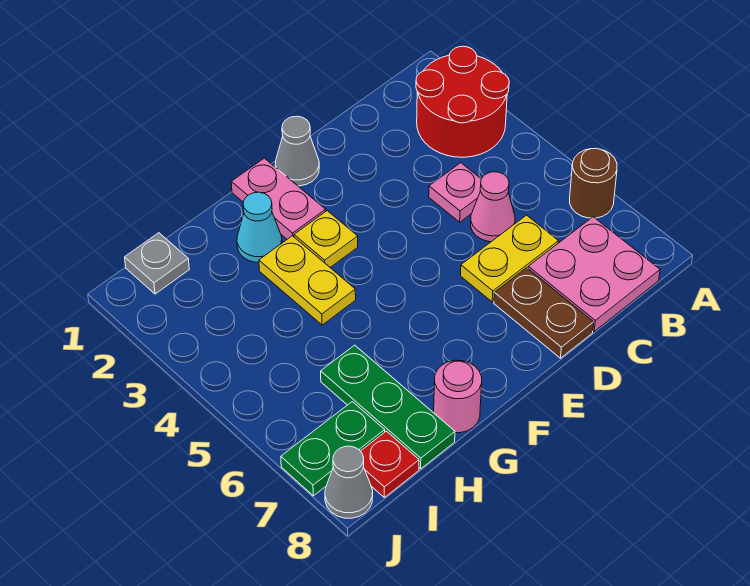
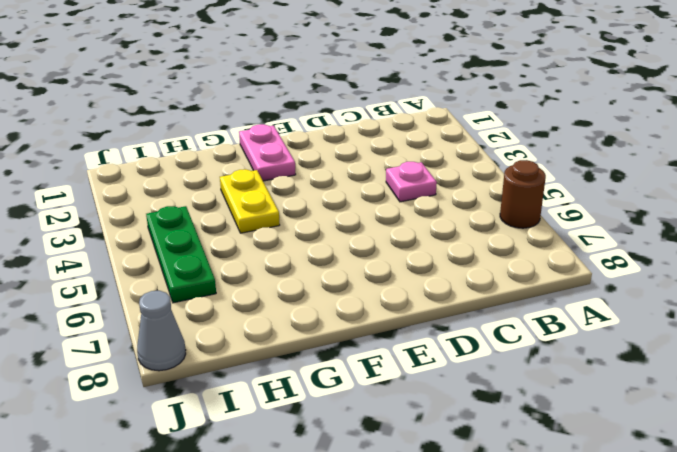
green 1x3 plate [146,206,216,303] -> green 1x3 plate moved to [321,345,455,469]
none -> red 2x2 round brick [416,46,509,157]
none -> pink 2x2 plate [528,217,660,331]
none -> pink 1x1 cone [471,172,515,242]

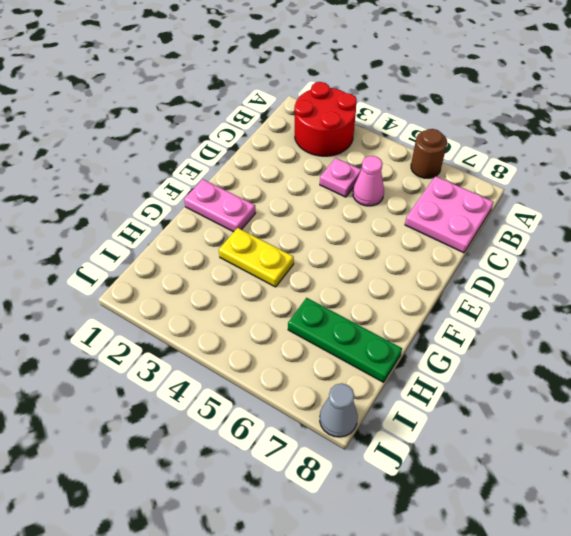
none -> yellow 1x2 plate [460,215,558,302]
none -> brown 1x2 plate [494,268,594,358]
none -> grey 1x1 cone [275,116,319,186]

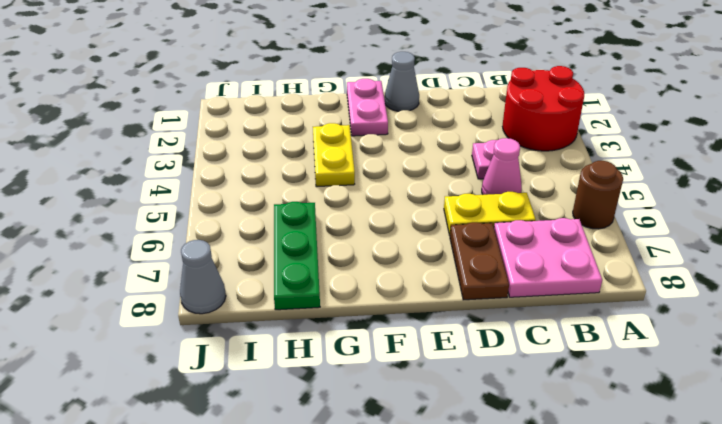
none -> yellow 1x1 plate [294,211,358,267]
none -> cyan 1x1 cone [237,192,282,262]
none -> pink 1x1 round brick [434,360,482,433]

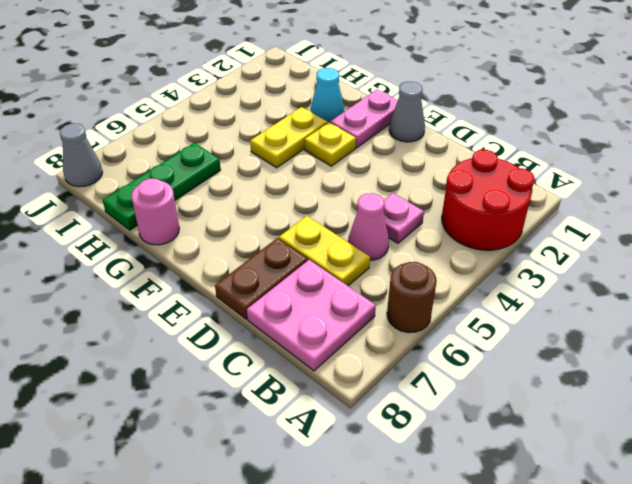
none -> grey 1x1 plate [125,233,189,294]
none -> green 1x2 plate [281,402,385,496]
none -> red 1x1 plate [361,431,419,497]

